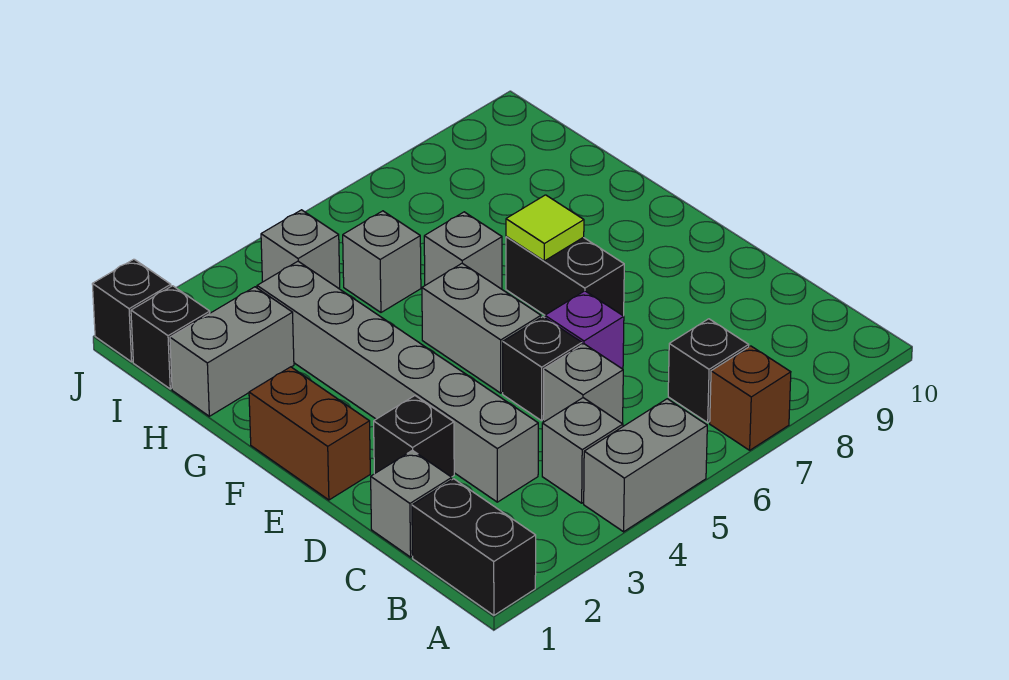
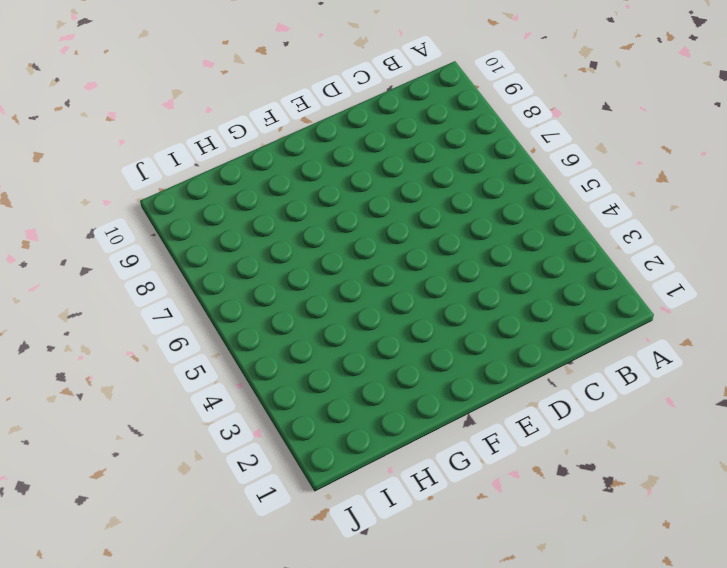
none -> black 1x2 brick [412,479,536,615]
none -> grey 1x2 brick [584,399,707,532]
none -> brown 1x1 brick [710,346,791,450]

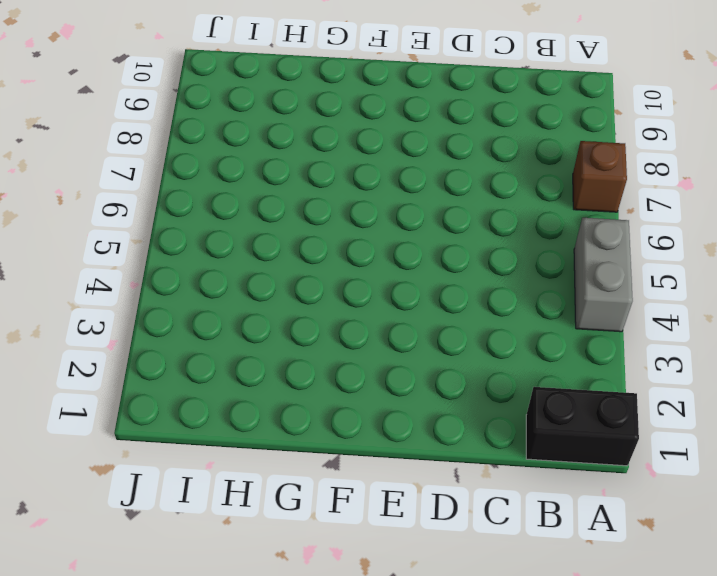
none -> grey 1x1 brick [542,398,623,503]
none -> black 1x1 brick [668,319,749,423]
none -> grey 1x1 brick [371,450,452,557]

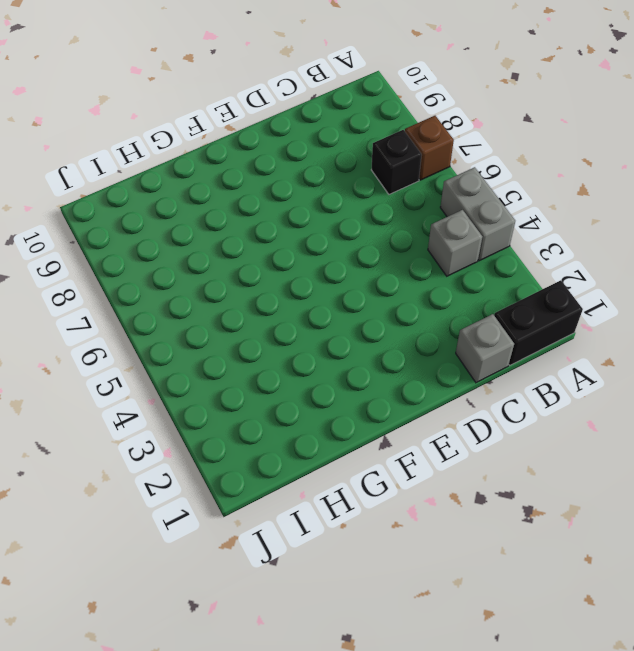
none -> grey 1x6 brick [257,261,538,502]
none -> grey 1x1 brick [543,344,623,423]
none -> black 1x1 brick [374,396,454,477]

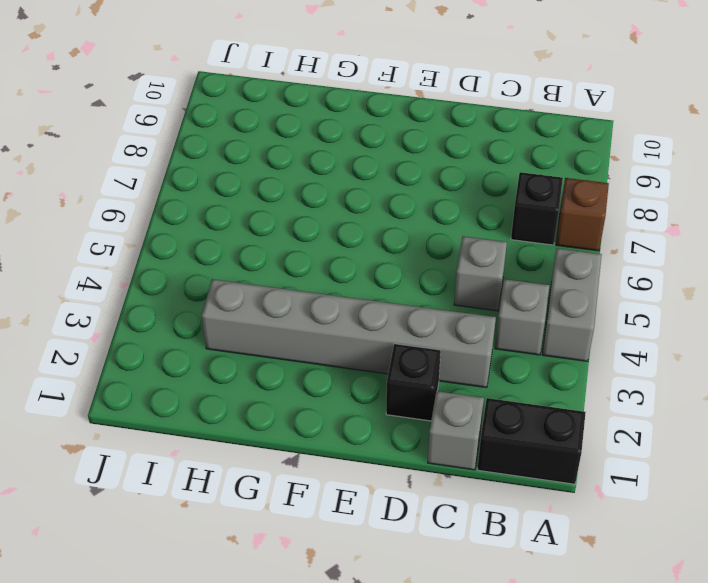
none -> black 1x1 brick [503,317,582,421]
none -> purple 1x1 brick [545,291,624,369]
none -> brown 1x2 brick [249,367,370,500]

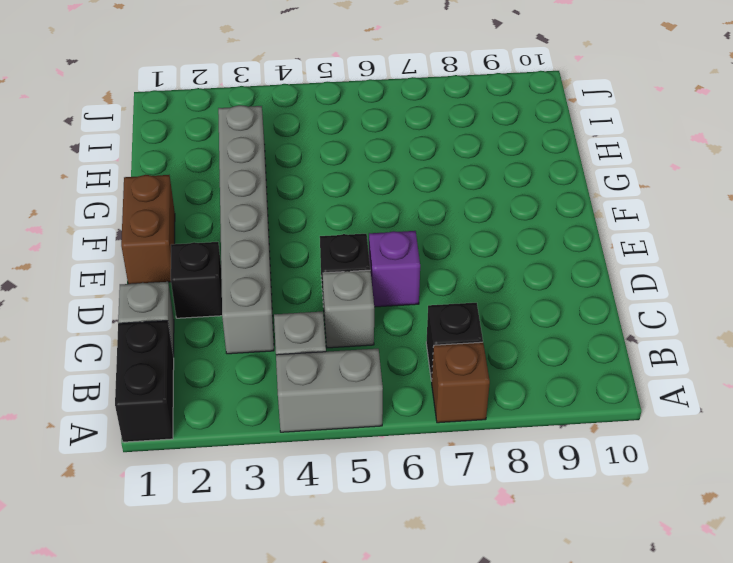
none -> grey 1x2 brick [422,263,541,393]
none -> black 1x2 brick [506,237,624,316]
none -> grey 1x1 brick [424,212,502,289]

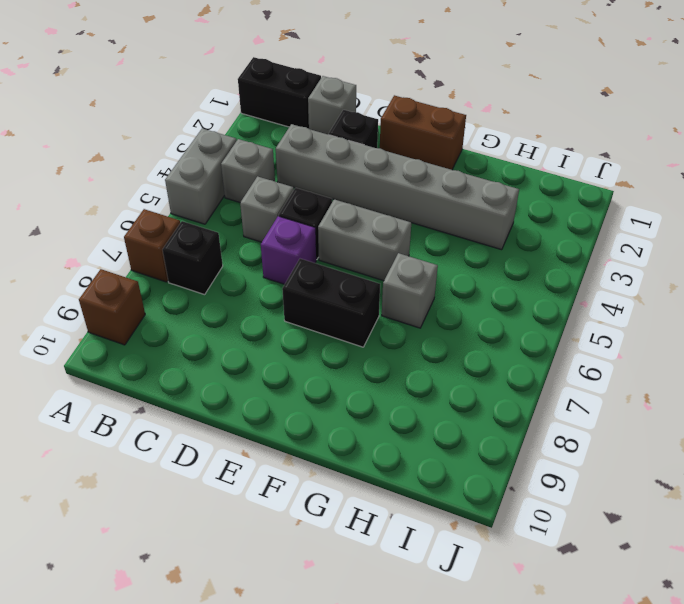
brown 1x1 brick [79,269,145,345] -> none
none -> grey 1x2 brick [170,287,294,416]
none -> grey 1x1 brick [343,211,421,312]
none -> black 1x1 brick [131,286,210,389]

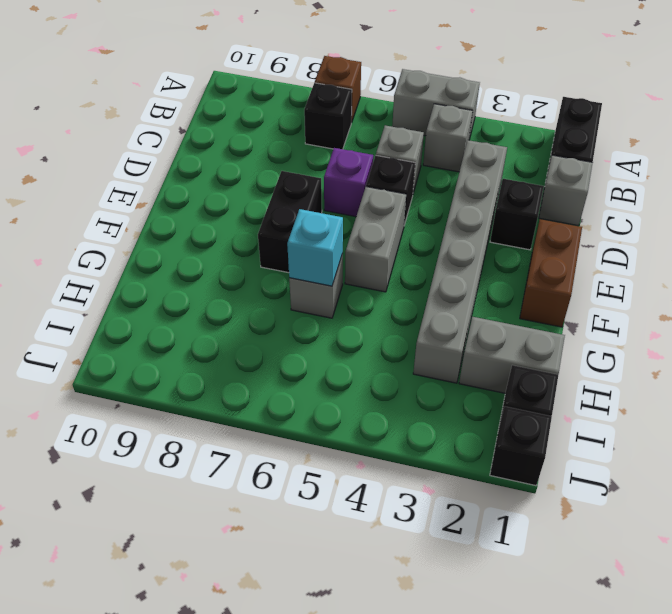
cyan 1x1 brick [287,209,343,286] -> none
none -> grey 1x1 brick [343,211,421,312]
none -> grey 1x1 brick [261,210,340,288]
none -> lime 1x1 tile [506,195,584,261]

